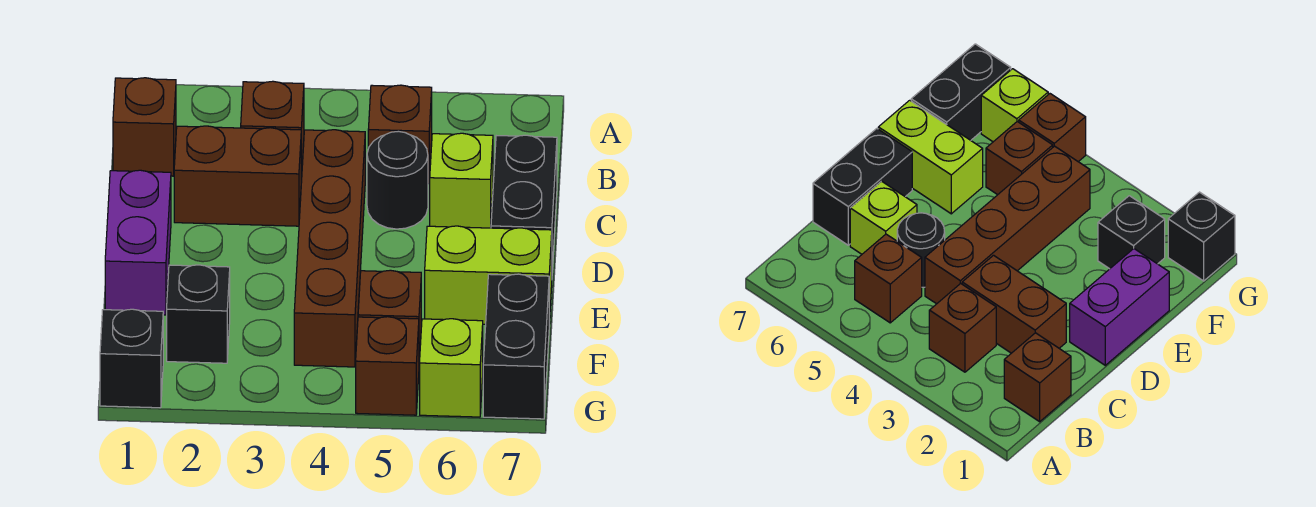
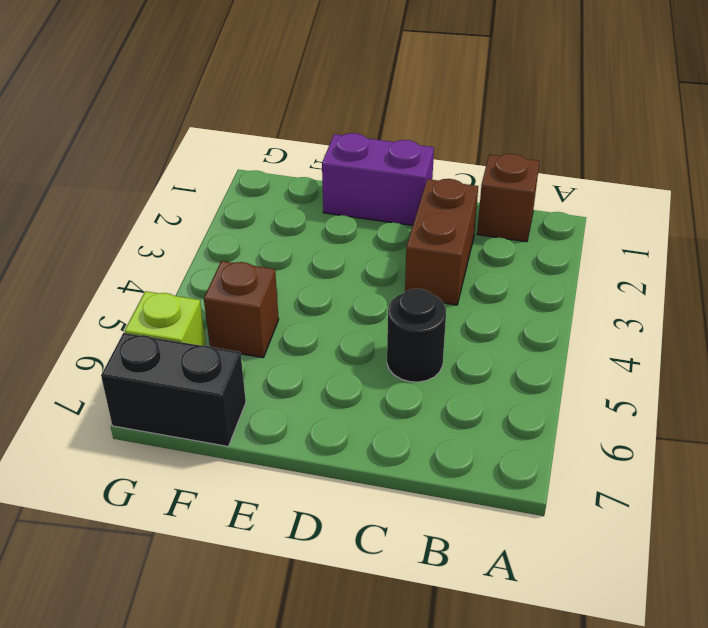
none -> brown 1x1 brick [241,81,304,180]
none -> brown 1x1 brick [368,85,432,184]
none -> brown 1x4 brick [294,130,365,367]

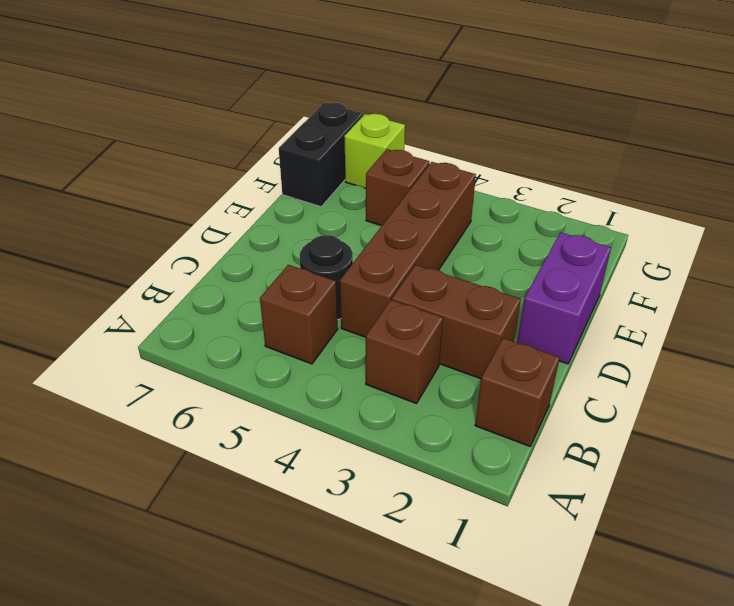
none -> lime 1x1 brick [429,133,493,228]
none -> black 1x2 brick [491,135,557,270]
none -> lime 1x2 brick [425,226,552,324]

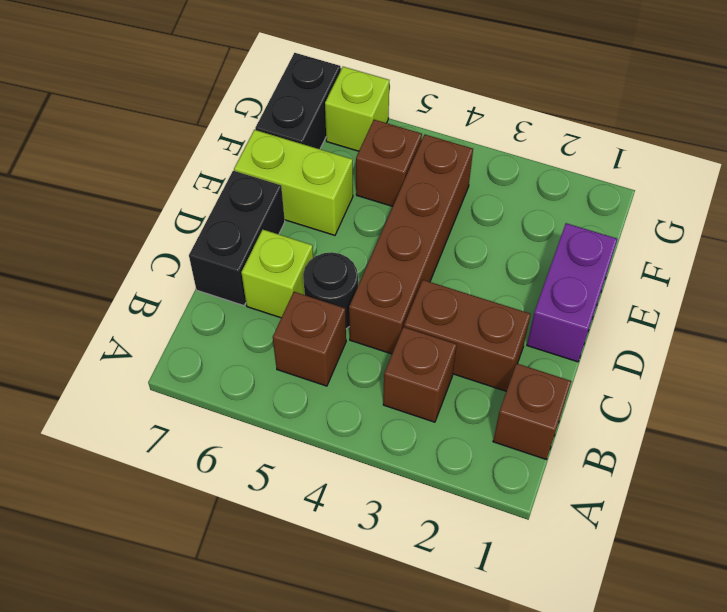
none -> black 1x1 brick [167,265,230,363]
none -> black 1x1 brick [100,309,163,408]
none -> brown 1x1 brick [356,317,419,415]

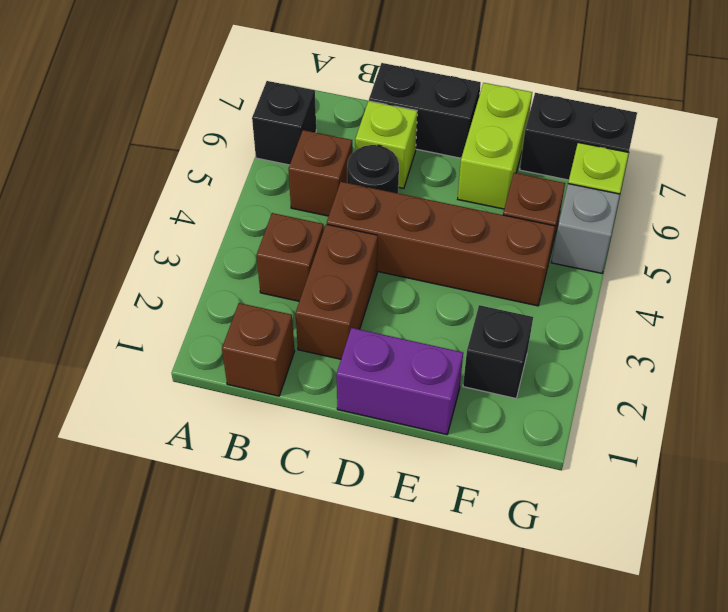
black 1x1 brick [252,81,316,165] -> black 1x1 brick moved to [100,309,163,408]
grey 1x1 brick [551,184,620,273] -> brown 1x1 brick [356,317,419,415]

